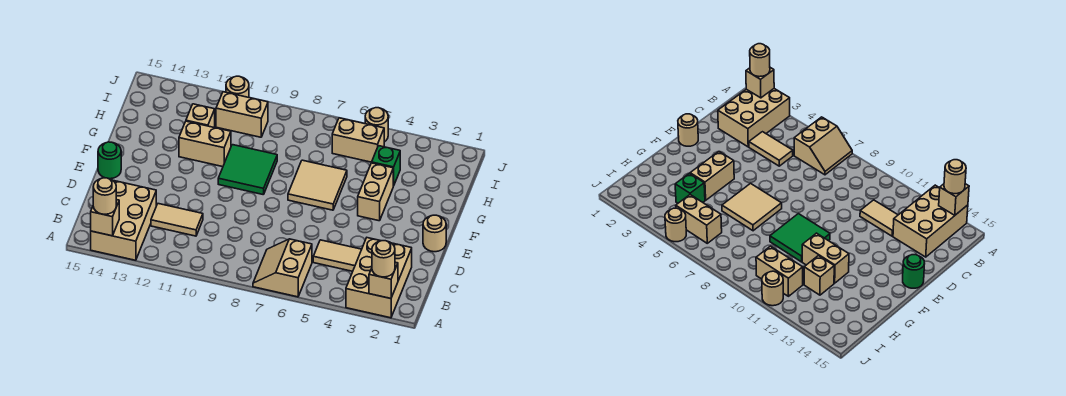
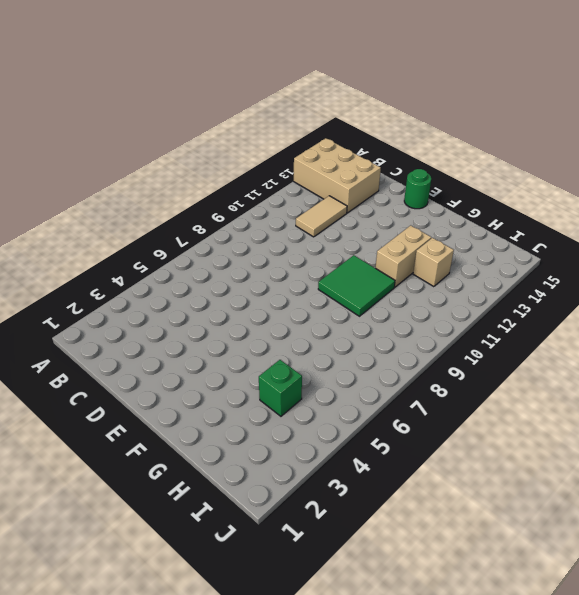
none -> tan 2x3 brick [346,238,412,318]
none -> tan 2x2 slope [253,239,312,297]
none -> tan 1x2 tile [313,240,362,271]

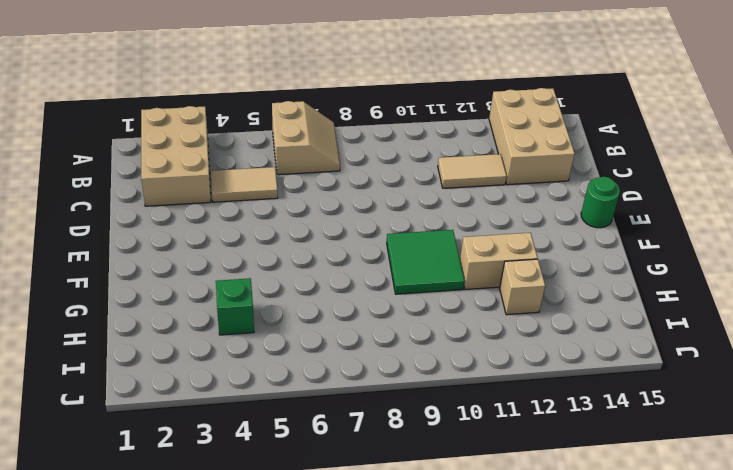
none -> tan 1x1 round brick [423,215,446,252]
none -> tan 1x2 brick [358,163,393,221]
none -> tan 2x2 tile [288,160,347,210]

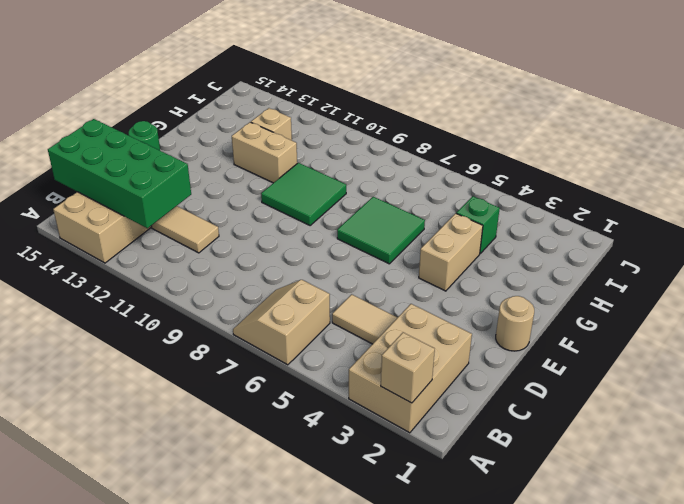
green 2x4 brick [48,119,191,228] -> none
green 2x2 tile [337,197,425,264] -> tan 2x2 tile [288,160,347,210]
none -> tan 1x2 brick [332,118,384,162]
none -> tan 1x2 brick [216,92,268,137]
none -> tan 1x1 round brick [365,108,388,142]

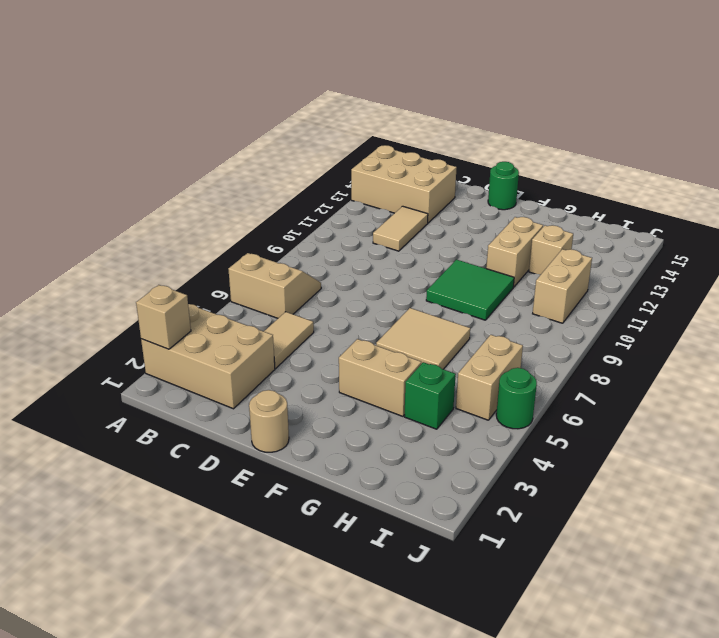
green 1x1 round brick [496,368,537,429] -> tan 1x1 round brick [365,108,388,142]
none -> tan 1x1 round brick [226,76,249,97]
none -> tan 1x1 brick [91,200,119,236]
none -> tan 1x1 round brick [372,241,395,277]

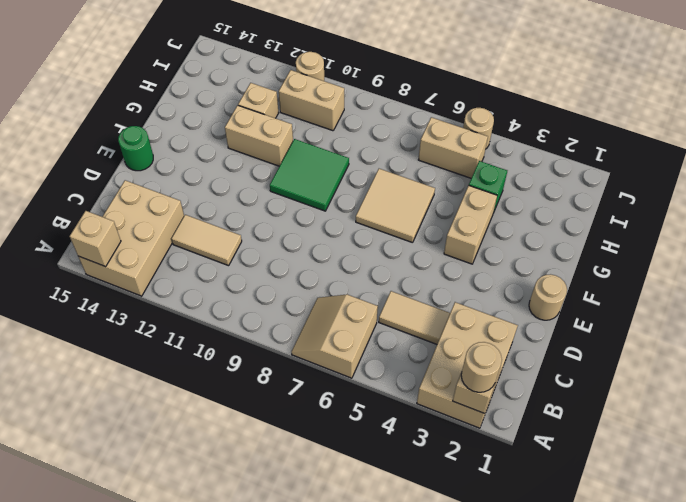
none -> tan 1x1 round brick [93,178,116,214]

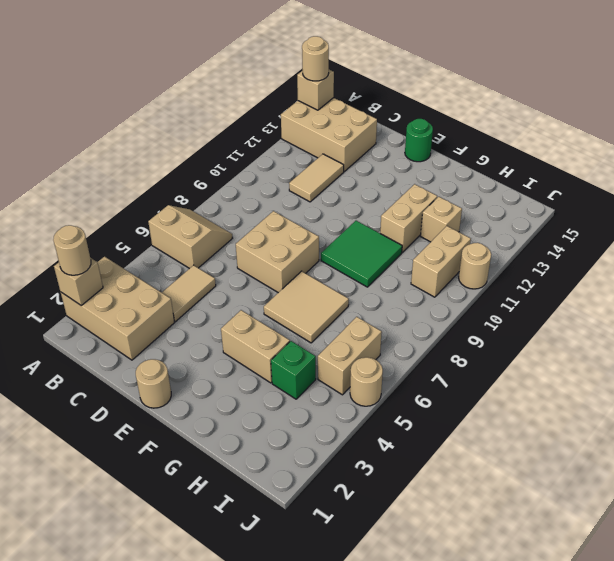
tan 2x2 brick [236,211,319,293] -> none

